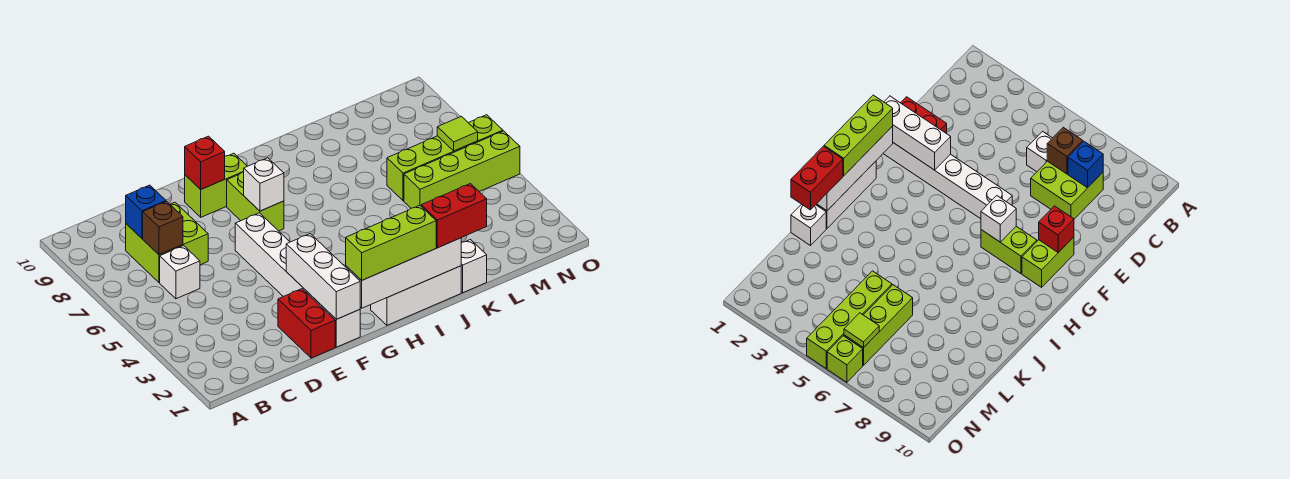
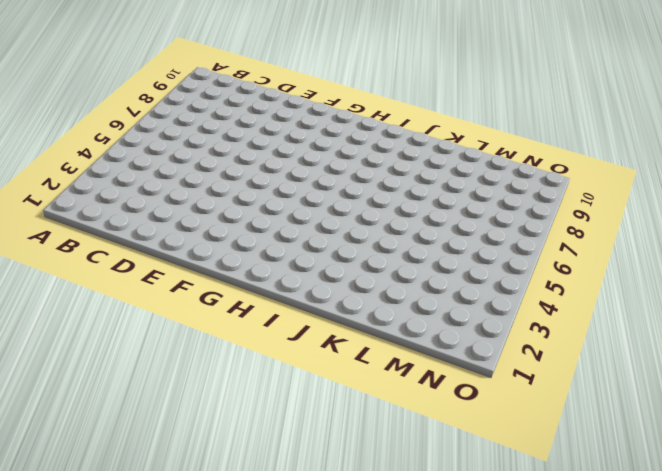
none -> white 1x1 brick [160,246,200,299]
none -> lime 2x2 brick [126,202,208,282]
none -> red 1x2 brick [278,289,335,358]

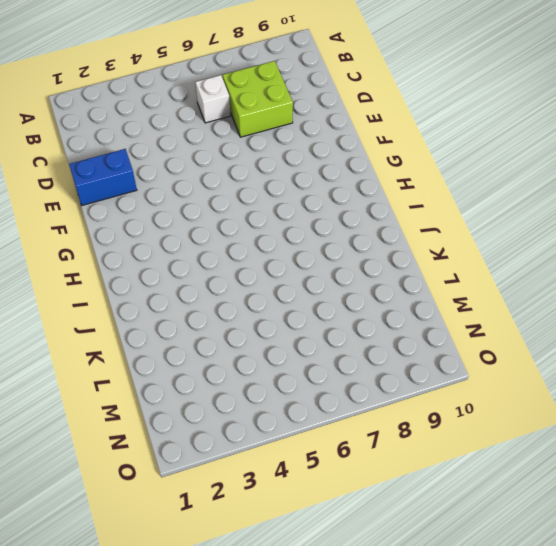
blue 1x2 brick [69,149,137,205] -> red 1x2 brick [278,289,335,358]
none -> white 1x6 brick [235,213,360,347]
none -> lime 1x2 brick [185,153,247,217]
none -> lime 1x2 brick [227,172,284,231]

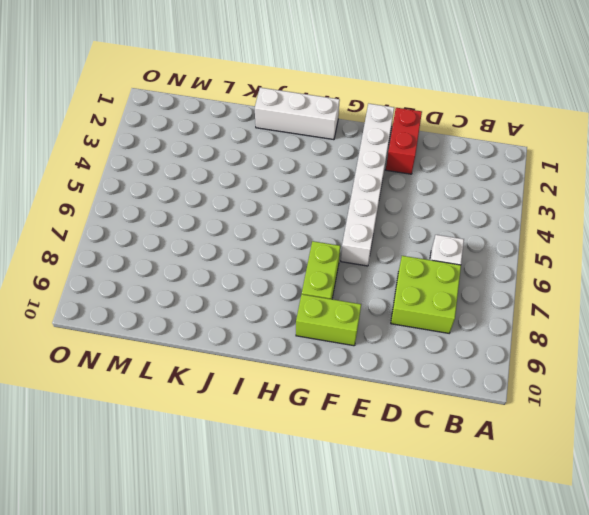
none -> white 1x1 brick [461,240,487,293]
none -> lime 1x4 brick [404,131,520,208]
none -> lime 1x3 brick [387,136,478,201]

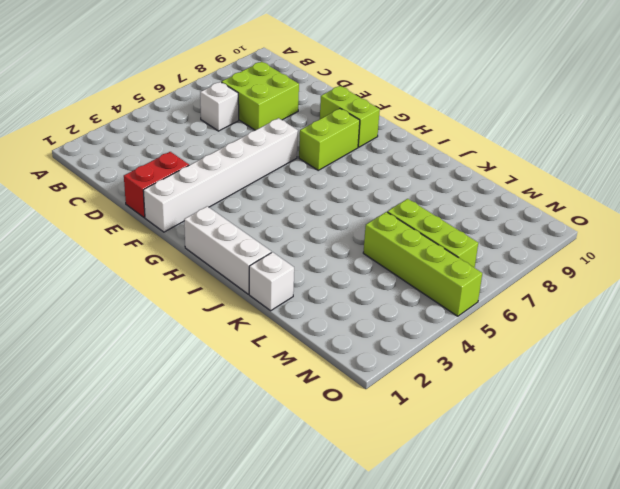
none -> lime 1x1 brick [469,115,503,142]
none -> brown 1x1 brick [143,201,183,255]
none -> blue 1x1 brick [126,185,166,238]

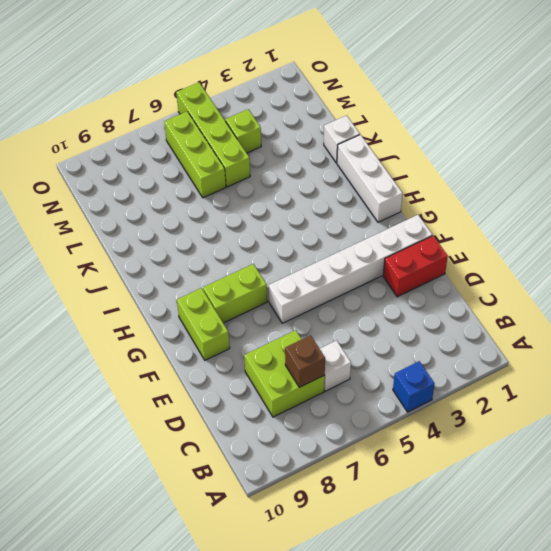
blue 1x1 brick [393,361,435,412] -> blue 1x1 brick moved to [126,185,166,238]
lime 1x1 brick [225,109,261,153] -> lime 1x1 brick moved to [469,115,503,142]
none -> white 1x3 brick [286,234,360,319]
none -> red 1x1 brick [185,136,225,189]
none -> white 1x4 brick [346,238,461,308]

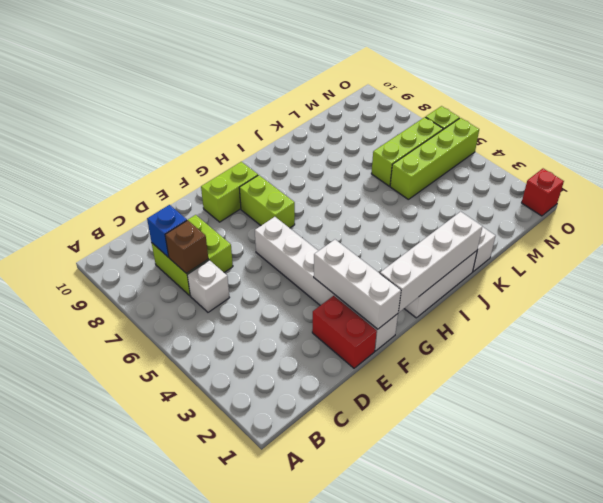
red 1x1 brick [522,169,564,216] -> red 1x1 brick moved to [185,136,225,189]
none -> white 1x1 brick [244,158,284,211]
none -> lime 1x1 tile [437,116,478,151]
none -> lime 1x3 brick [346,205,436,280]

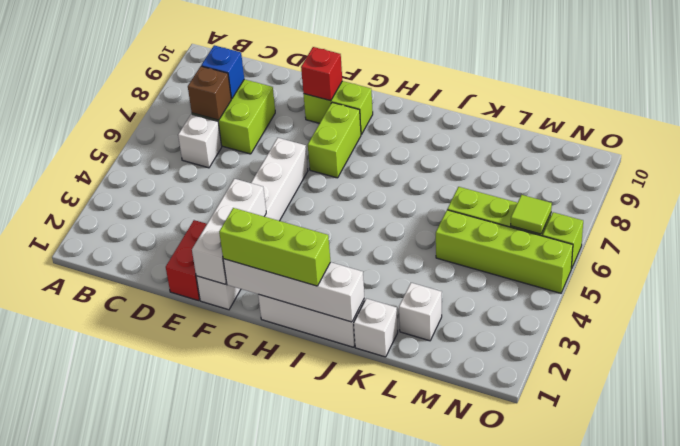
white 1x1 brick [399,283,442,341] -> white 1x1 brick moved to [244,158,284,211]
none -> red 1x2 brick [421,184,487,248]

